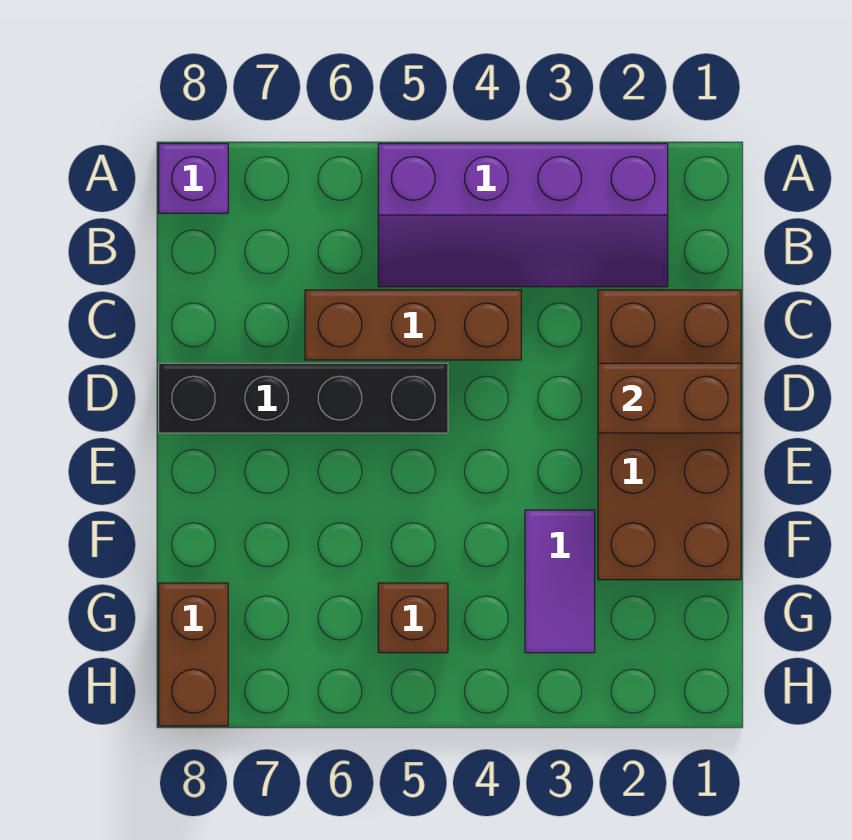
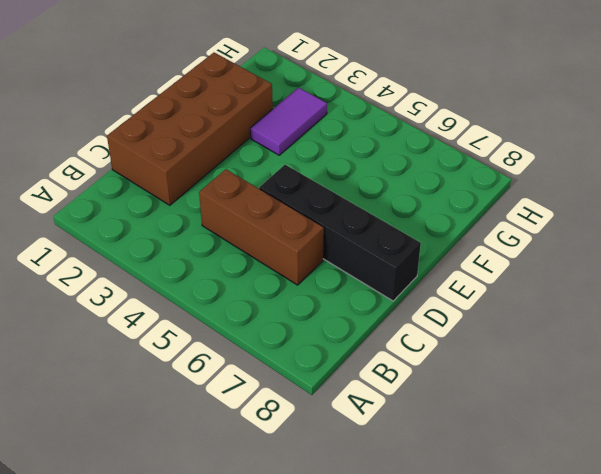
none -> purple 2x4 slope [378,144,668,287]
none -> purple 1x1 brick [159,144,228,213]

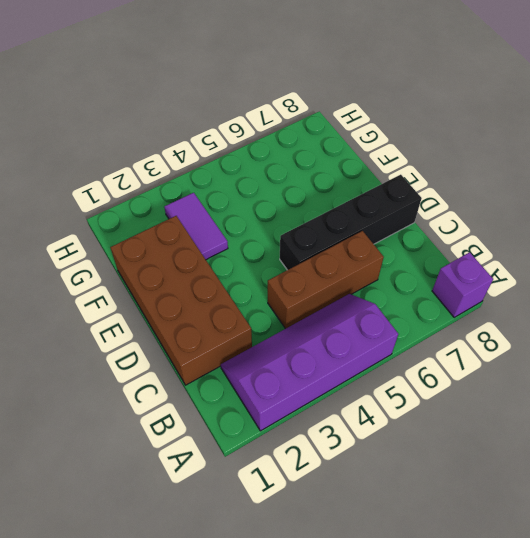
none -> brown 1x1 brick [378,583,448,653]
none -> brown 1x2 brick [159,583,228,726]

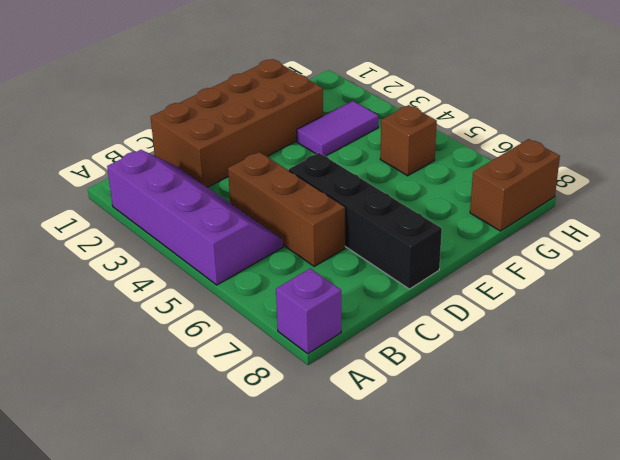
none -> brown 1x2 brick [598,363,741,433]

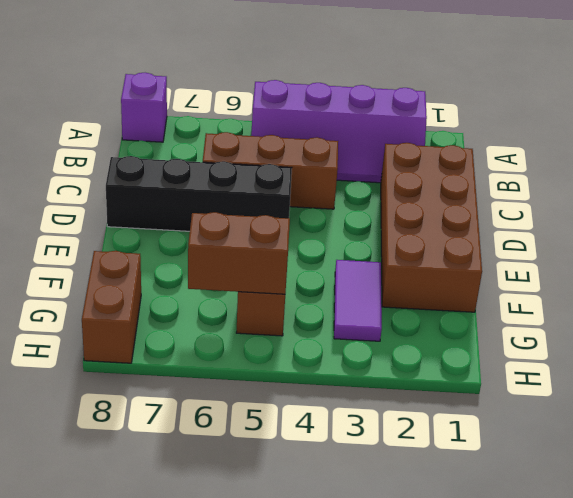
brown 1x2 brick [188,212,290,294] -> brown 1x2 brick moved to [598,363,741,433]

